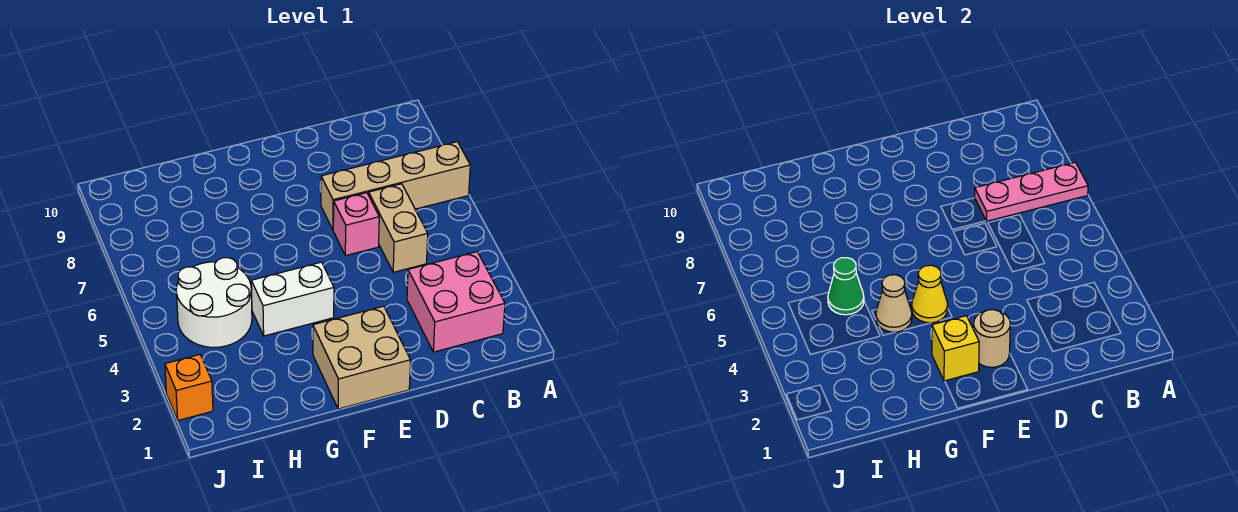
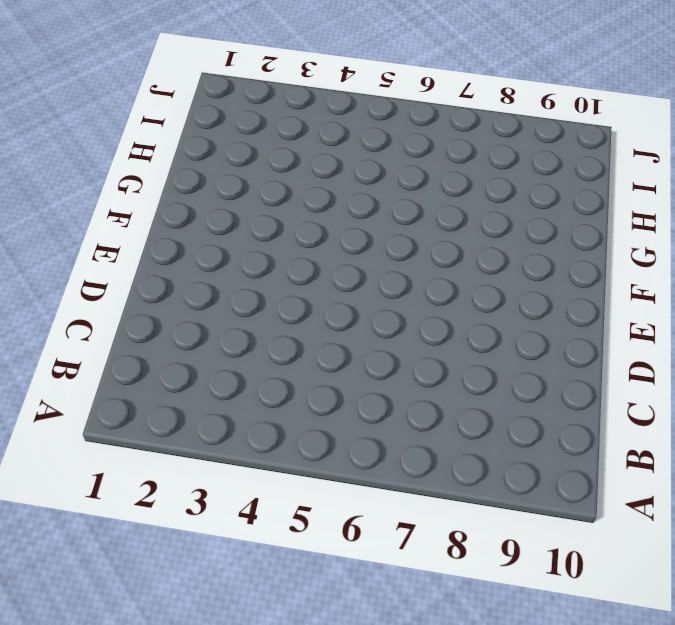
none -> tan 1x4 brick [321,142,470,229]
none -> pink 2x2 brick [407,252,505,352]
none -> tan 1x2 brick [369,184,428,272]

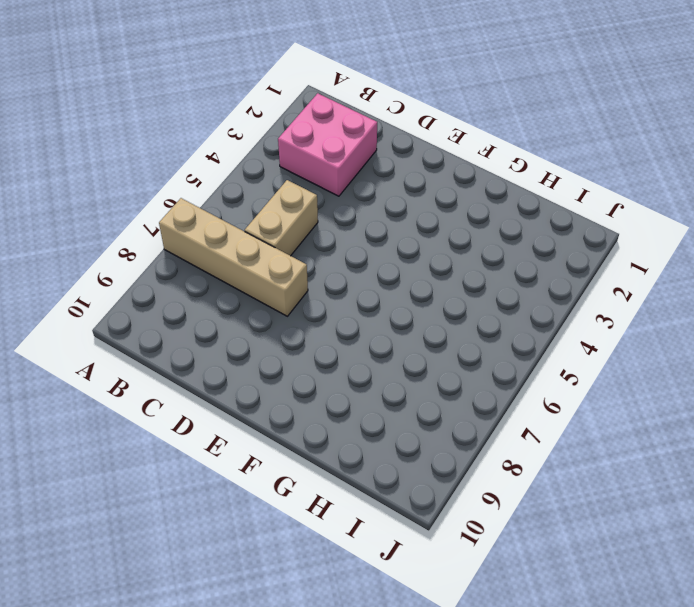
none -> pink 1x1 brick [333,193,379,256]
none -> tan 2x2 brick [313,306,410,409]
none -> white 1x2 brick [251,262,334,336]

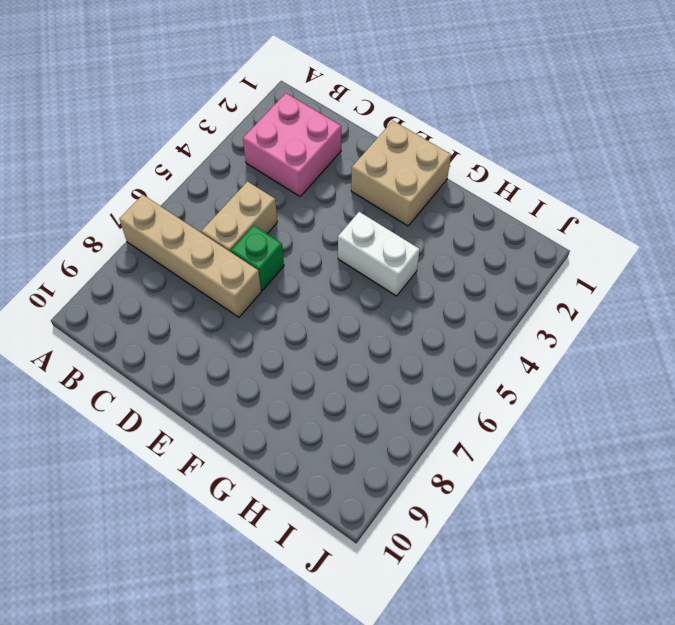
green 1x1 brick [231,225,284,290] -> pink 1x1 brick [333,193,379,256]
none -> white 2x2 round brick [176,258,252,347]
none -> orange 1x1 brick [165,355,213,420]
none -> pink 1x3 plate [975,163,1088,221]

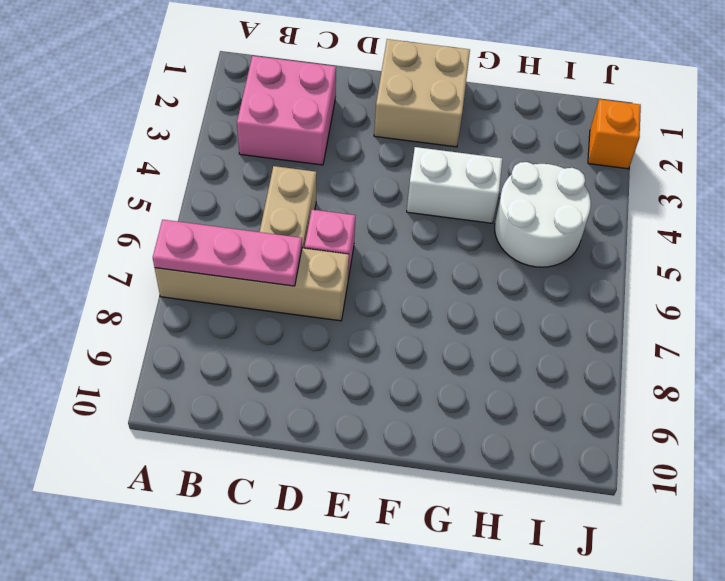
none -> tan 1x1 round brick [973,310,1010,367]
none -> yellow 1x1 brick [932,316,979,381]
none -> yellow 1x1 cone [912,265,948,323]

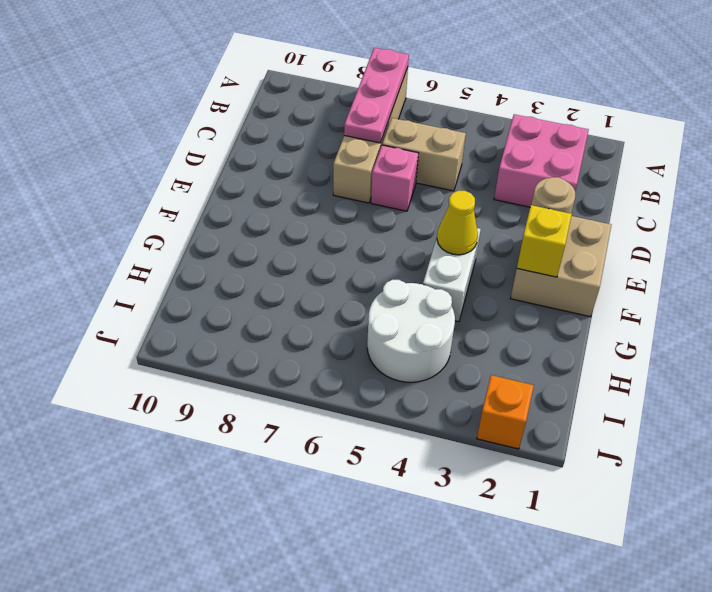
none -> tan 1x1 cone [876,275,912,332]
none -> green 1x1 cone [828,258,864,315]

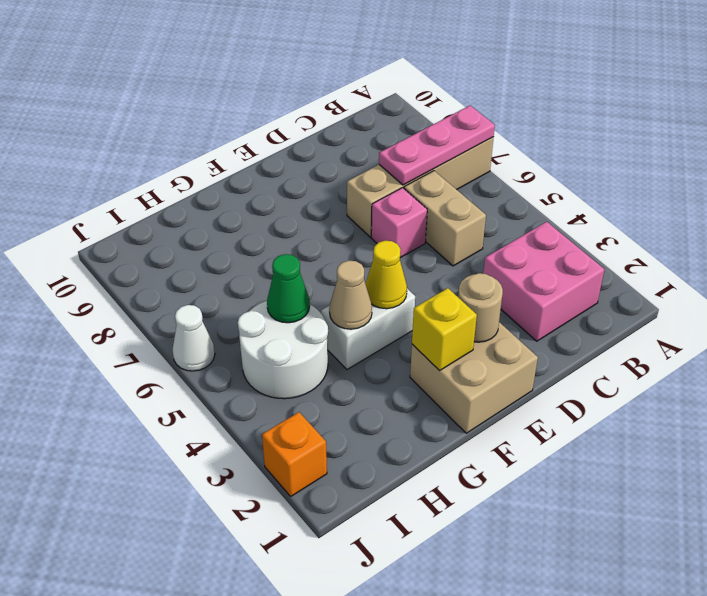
white 1x1 cone [172,305,215,371] -> none

